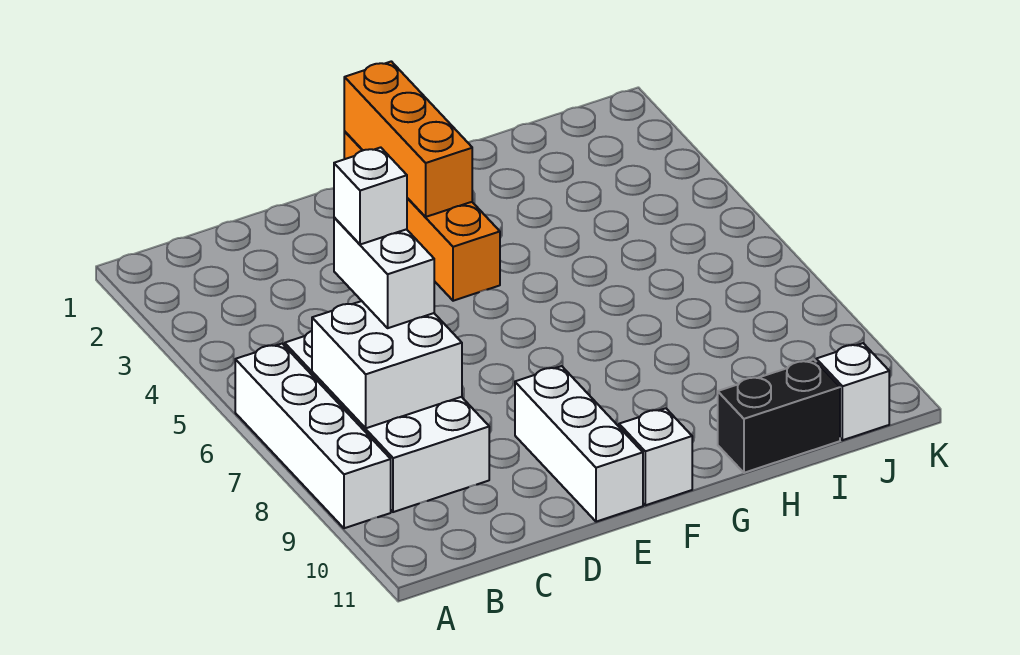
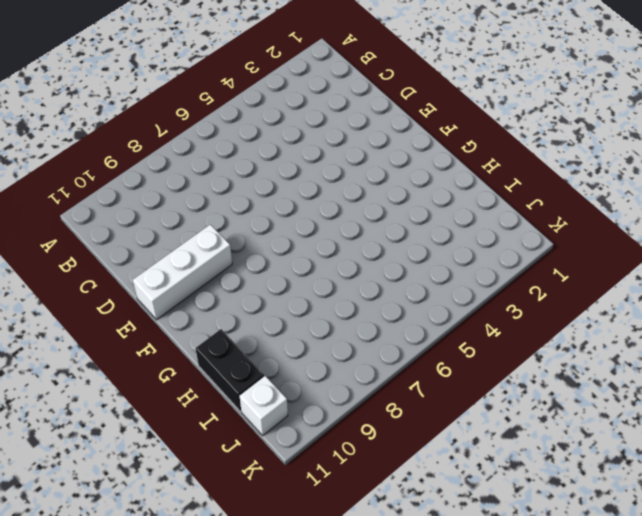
none -> white 1x4 brick [235,344,391,528]
none -> white 2x4 brick [285,331,489,512]

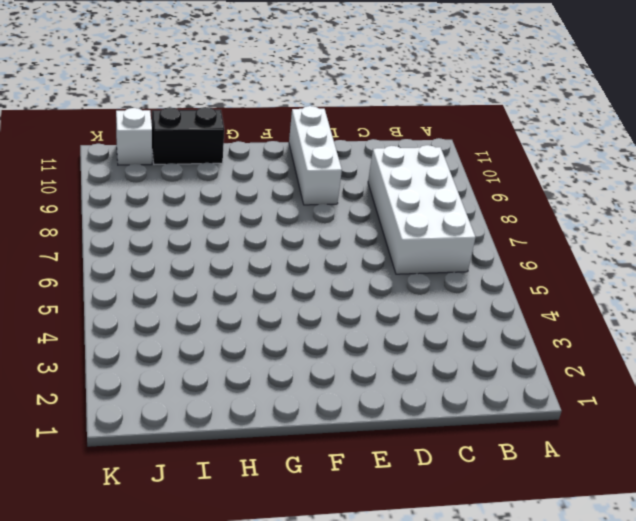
none -> white 1x4 brick [235,344,391,528]
none -> orange 1x4 brick [344,132,500,301]

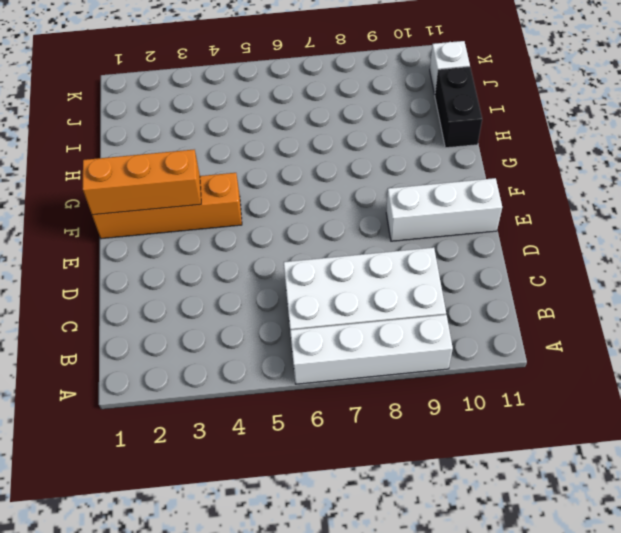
none -> white 1x1 brick [619,408,692,505]
none -> white 2x2 brick [312,301,462,428]

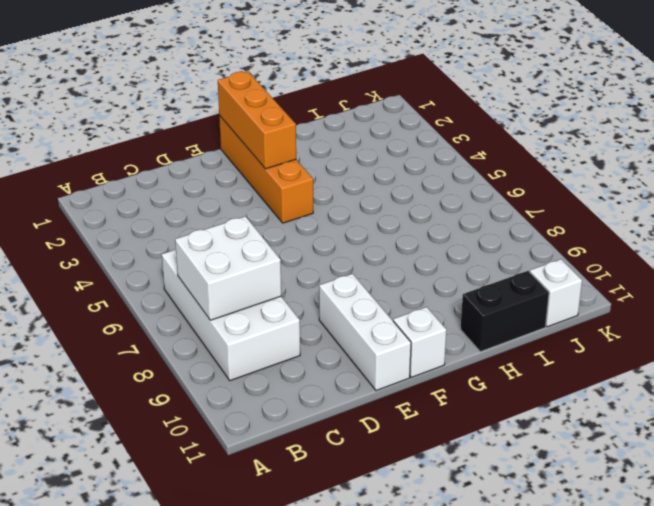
none -> white 1x4 brick [235,344,391,528]
none -> white 1x2 brick [334,217,434,328]

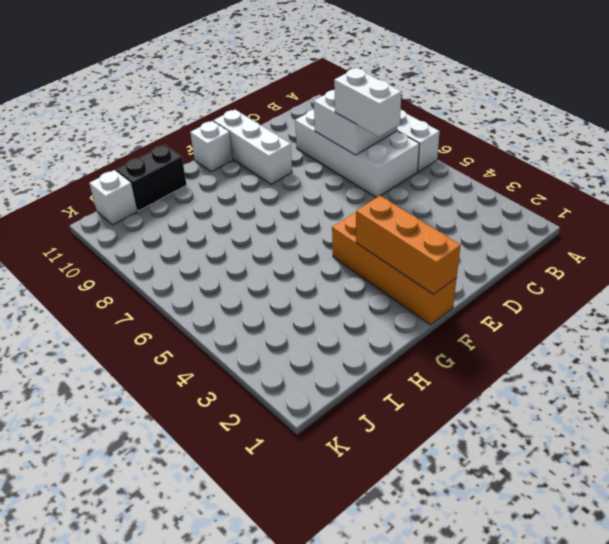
none -> white 1x1 brick [334,147,407,244]

